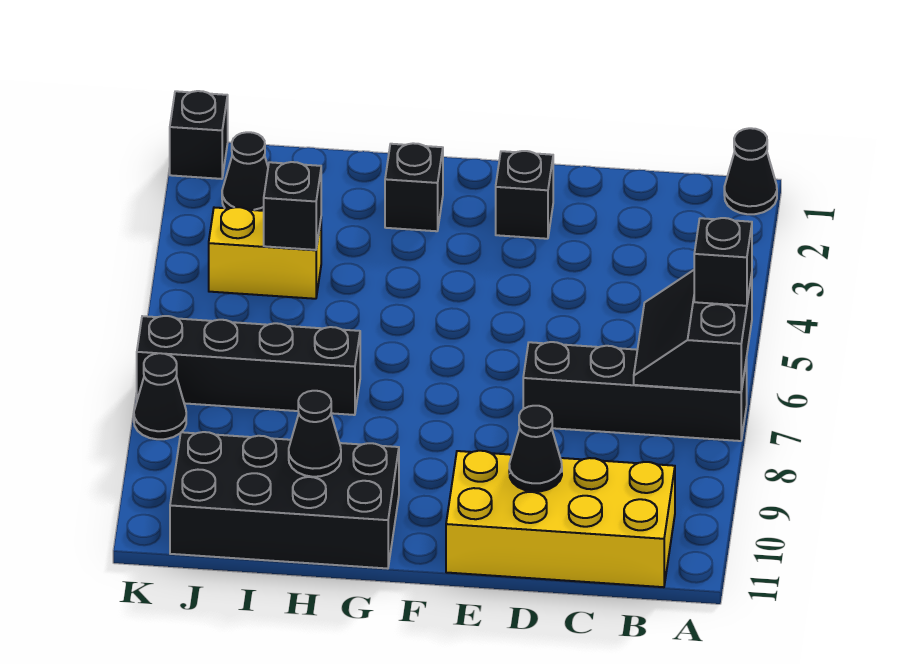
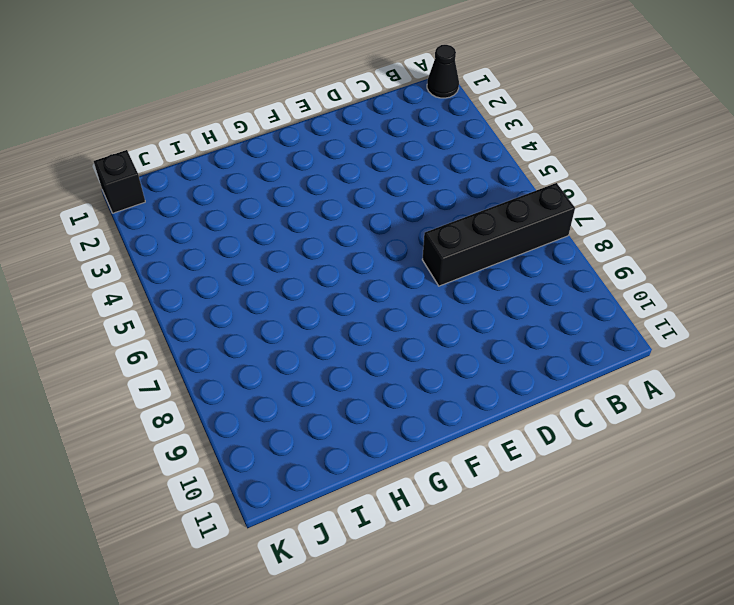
none -> yellow 2x4 brick [446,451,675,587]
none -> black 1x1 brick [496,151,553,239]
none -> black 1x1 brick [385,143,443,231]

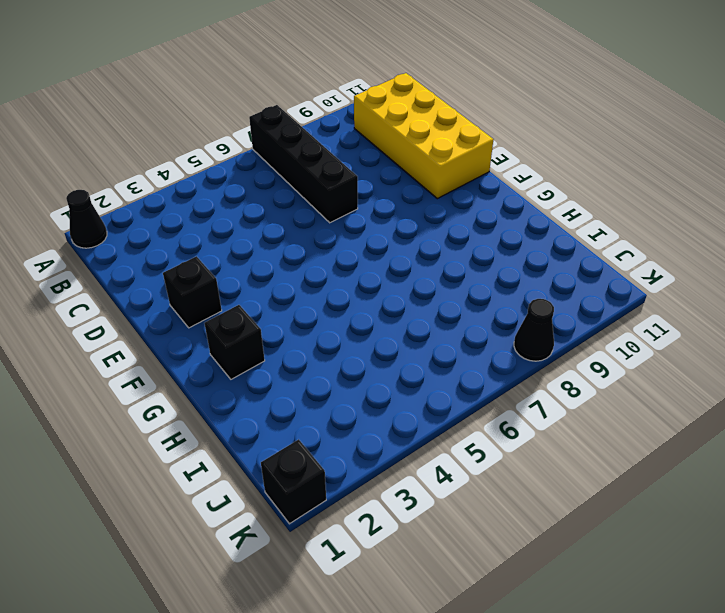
none -> black 2x4 brick [170,432,399,569]
none -> black 1x4 brick [137,316,360,415]
none -> yellow 1x2 brick [209,207,321,299]

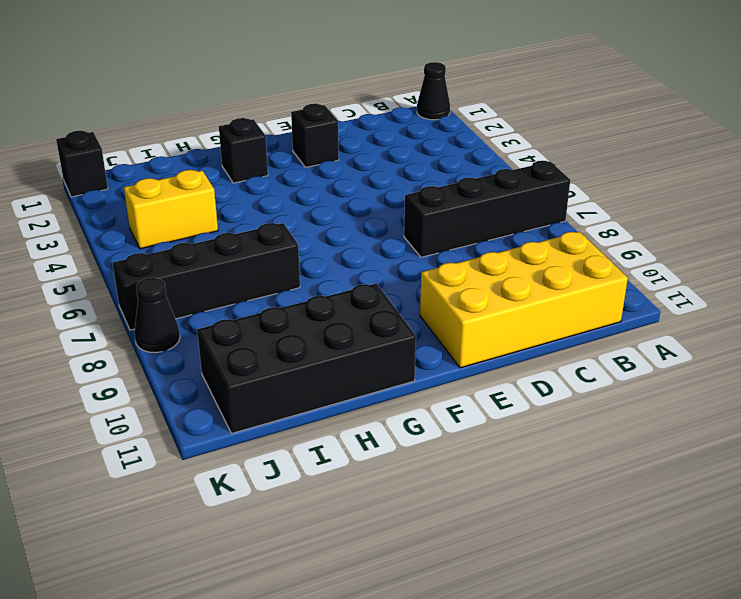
none -> black 1x1 cone [222,132,268,211]
none -> black 2x2 slope [634,270,752,392]
none -> black 1x1 cone [509,406,562,492]

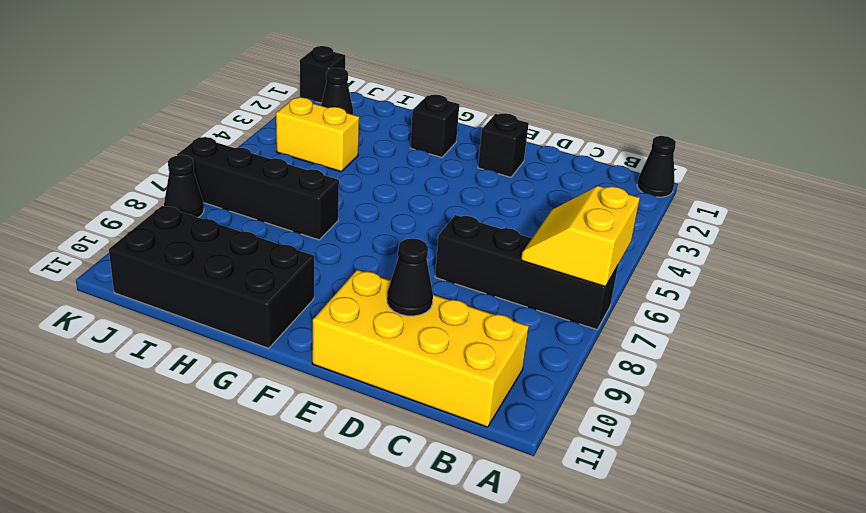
yellow 2x2 slope [521,186,640,287] -> black 2x2 slope [634,270,752,392]
none -> black 1x1 cone [289,391,341,477]
none -> black 1x1 brick [264,162,321,250]
none -> black 1x1 brick [694,218,752,306]

